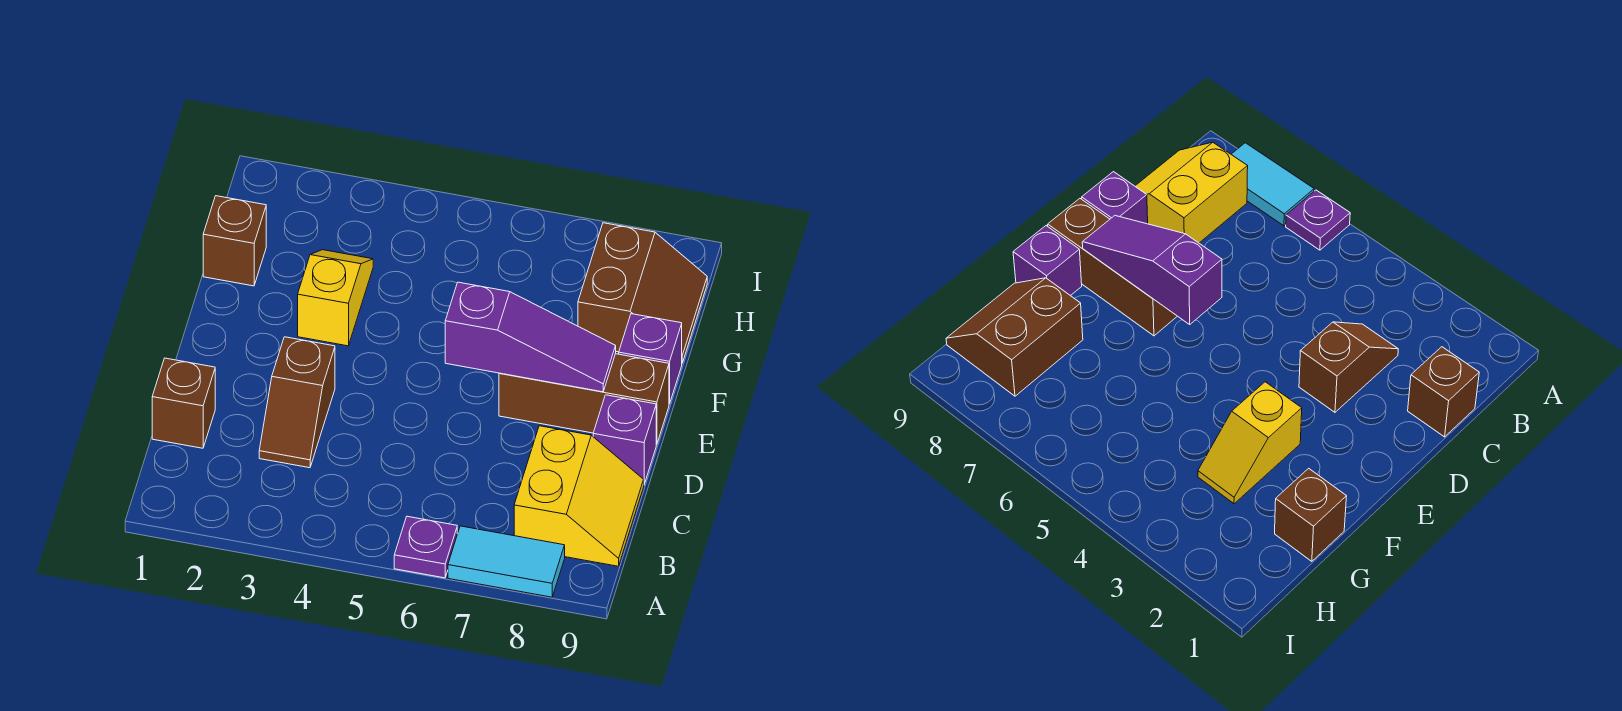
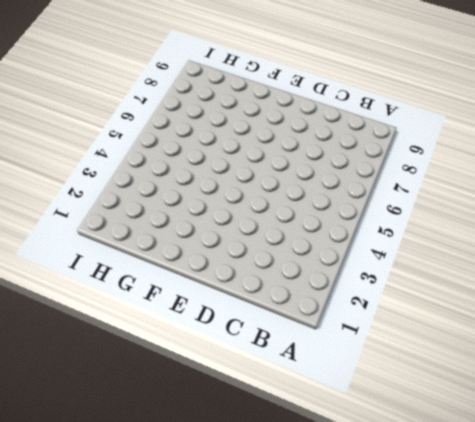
none -> purple 1x1 plate [394,516,457,578]
none -> cyan 1x2 tile [448,526,565,597]
none -> yellow 2x2 slope [514,426,644,566]

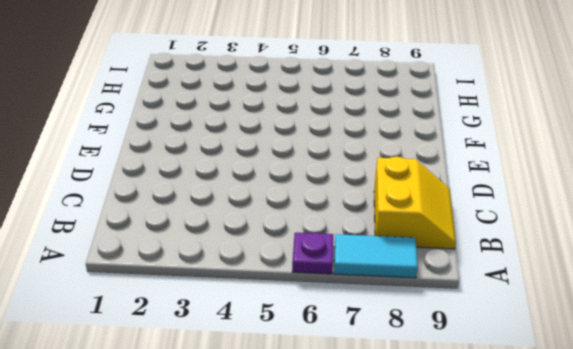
none -> brown 1x1 brick [152,358,215,448]
none -> brown 1x2 slope [259,337,335,468]
none -> purple 1x1 brick [593,395,656,484]

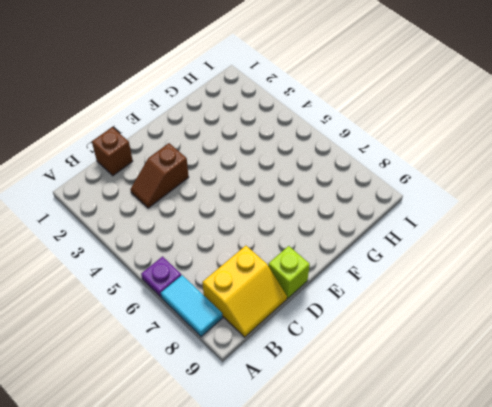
lime 1x1 brick [268,246,310,298] -> purple 1x1 brick [593,395,656,484]
none -> brown 1x3 brick [499,354,669,445]
none -> yellow 1x2 slope [298,250,373,346]
none -> purple 1x1 brick [619,314,682,404]

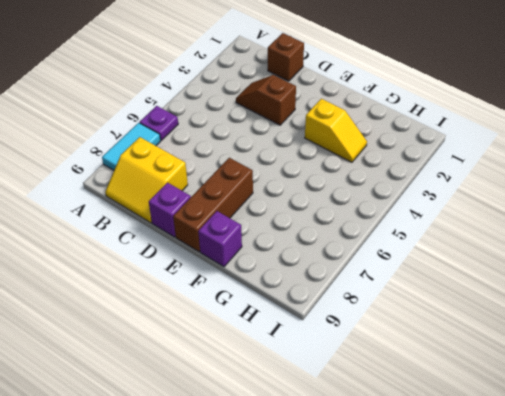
none -> brown 1x1 brick [203,196,266,286]
none -> brown 2x2 slope [578,223,707,363]
none -> purple 1x3 slope [445,282,616,392]

